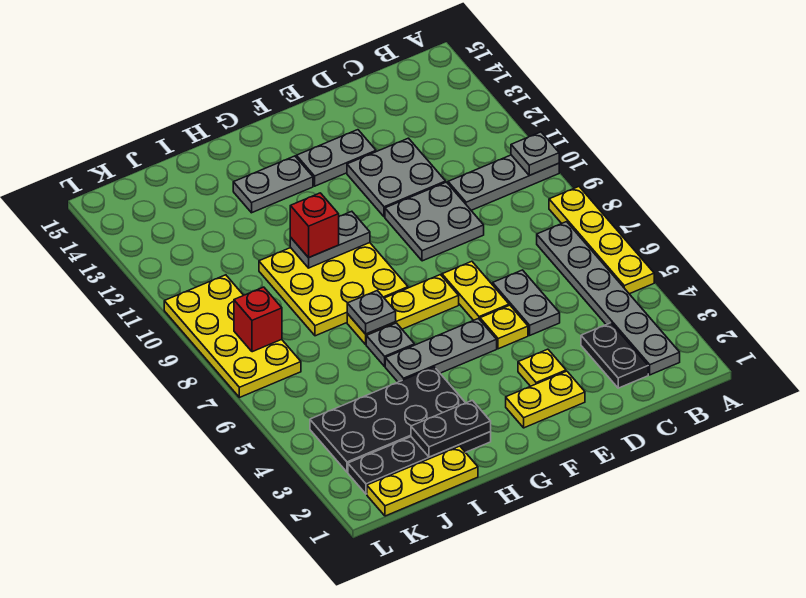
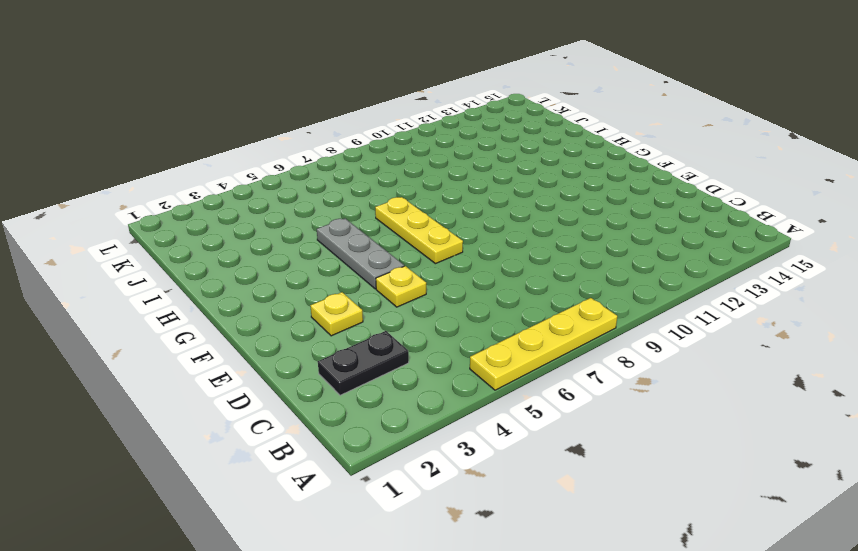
none -> grey 1x3 plate [448,155,559,210]
none -> grey 1x6 plate [537,222,680,375]
none -> grey 1x2 plate [493,270,560,335]

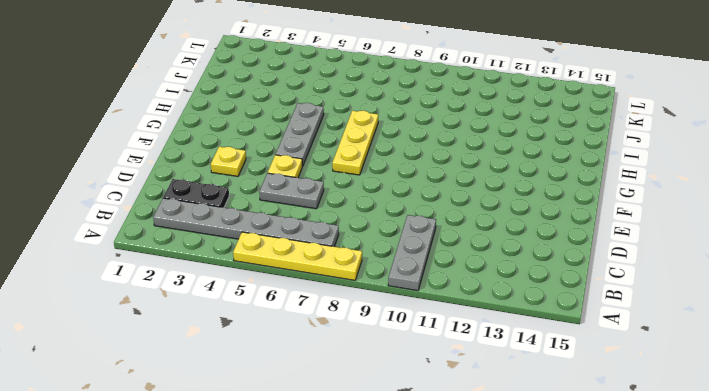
none -> grey 2x2 plate [385,182,484,261]
none -> grey 2x2 plate [347,138,446,217]
none -> yellow 1x2 plate [506,371,585,428]

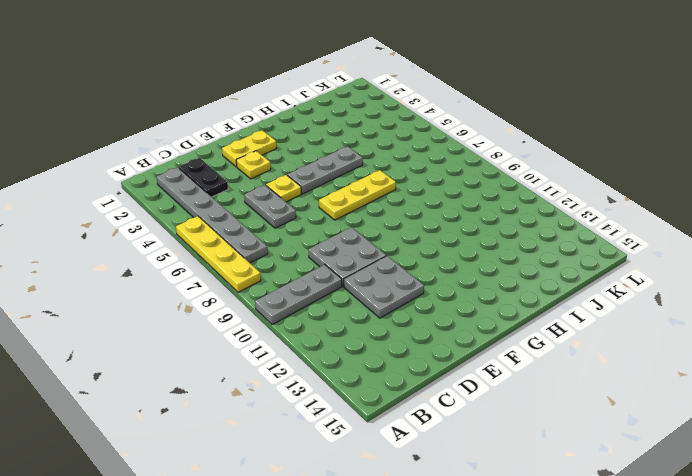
none -> yellow 1x2 plate [442,261,509,320]
none -> grey 1x2 plate [296,130,376,186]
none -> yellow 3x3 plate [259,243,408,336]

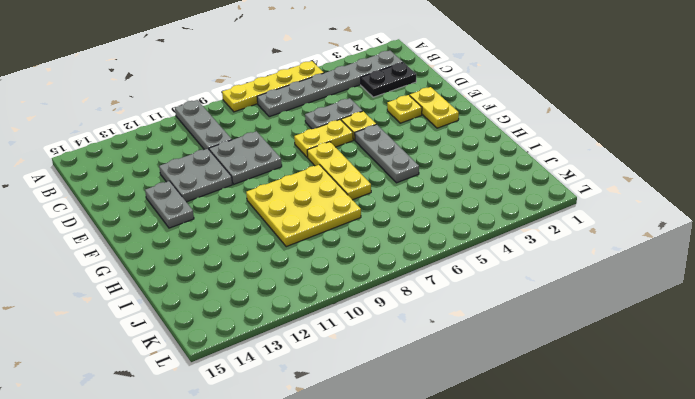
none -> grey 1x2 plate [233,156,313,213]
none -> black 1x4 plate [348,432,491,494]
none -> black 2x4 plate [310,367,465,472]

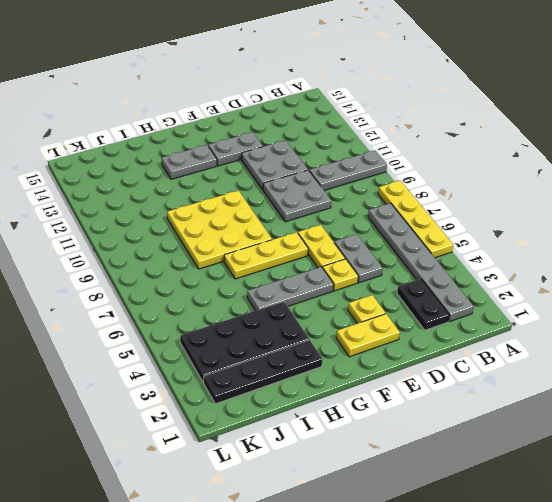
none -> grey 1x1 plate [366,323,415,366]
none -> yellow 1x3 plate [367,446,478,516]
none -> yellow 2x4 plate [164,275,301,398]

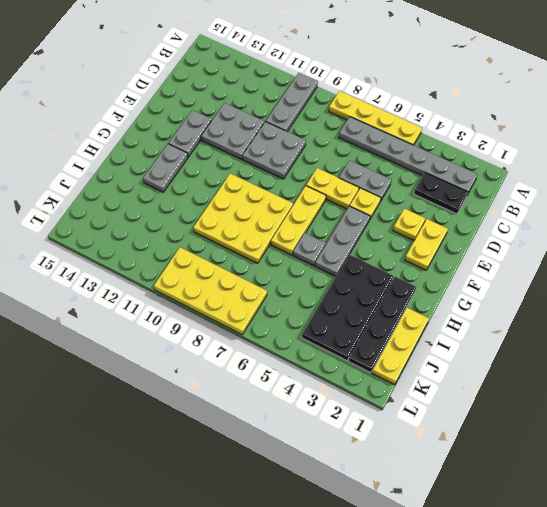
none -> grey 1x1 plate [511,132,559,175]
none -> grey 1x2 plate [290,211,370,268]
none -> black 1x2 plate [411,400,491,457]

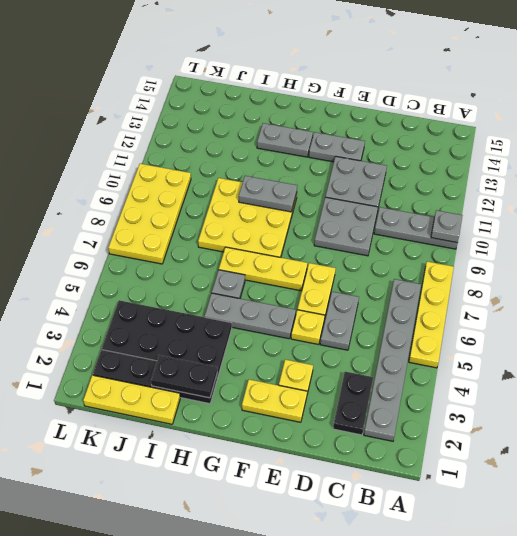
none -> grey 1x1 plate [347,291,396,334]
none -> red 1x1 brick [234,287,282,352]
none -> red 1x1 brick [290,193,339,258]

